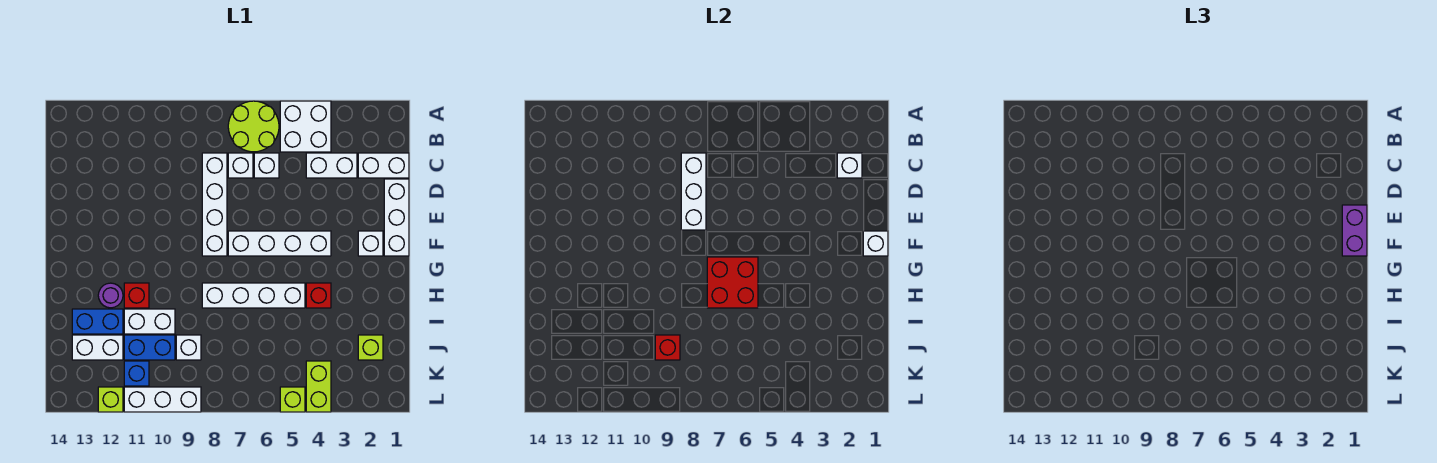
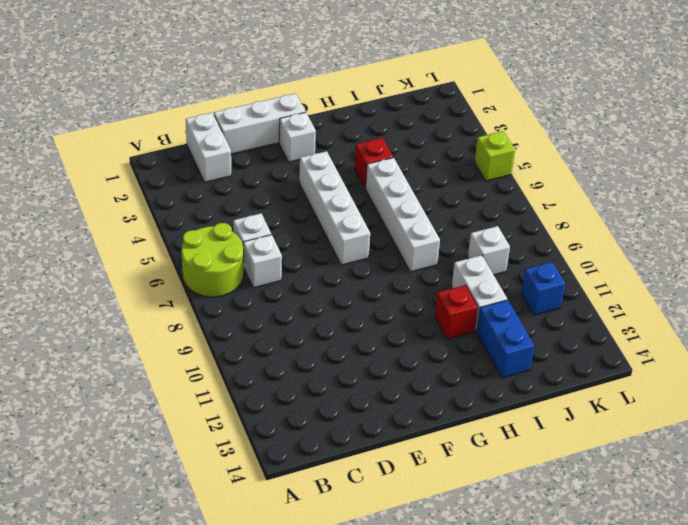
none -> white 2x2 brick [280,101,331,152]
none -> white 1x2 brick [306,153,357,178]
none -> white 1x4 brick [202,153,227,256]
none -> purple 1x1 round brick [98,283,123,308]

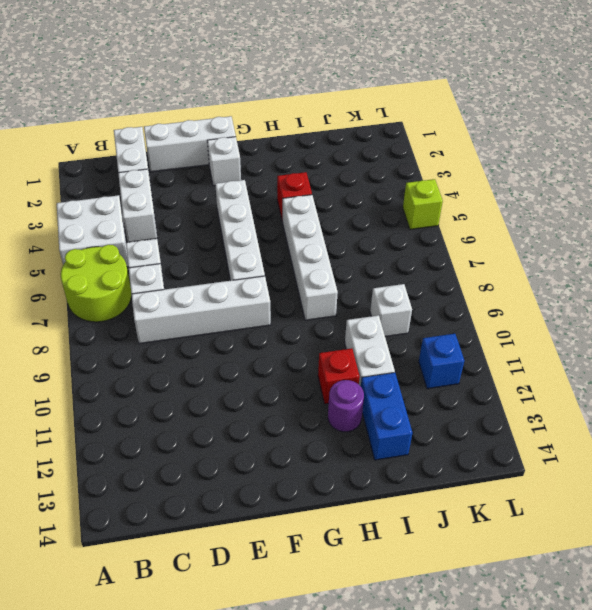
none -> lime 1x1 brick [358,335,383,360]
none -> blue 1x2 brick [124,335,175,360]
none -> white 1x2 brick [72,335,123,360]
none -> lime 1x2 brick [306,361,331,412]

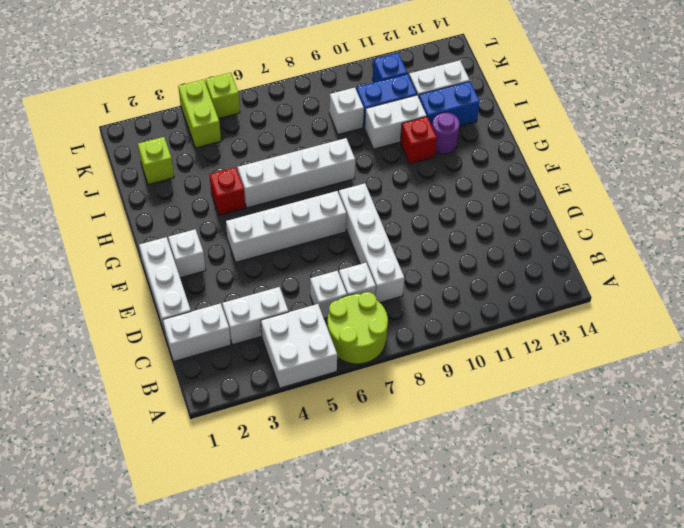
none -> white 1x3 brick [124,387,201,412]
none -> lime 1x1 brick [98,387,123,412]
none -> white 1x1 brick [837,153,862,178]
none -> white 1x3 brick [681,153,706,230]

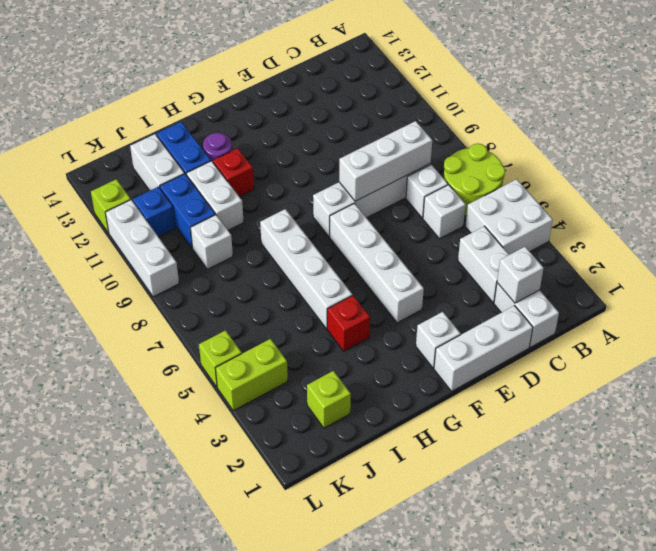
none -> white 1x1 brick [863,231,888,256]
none -> red 2x2 brick [707,257,758,308]
none -> red 1x1 brick [655,335,680,360]
none -> purple 1x2 brick [1342,205,1367,256]

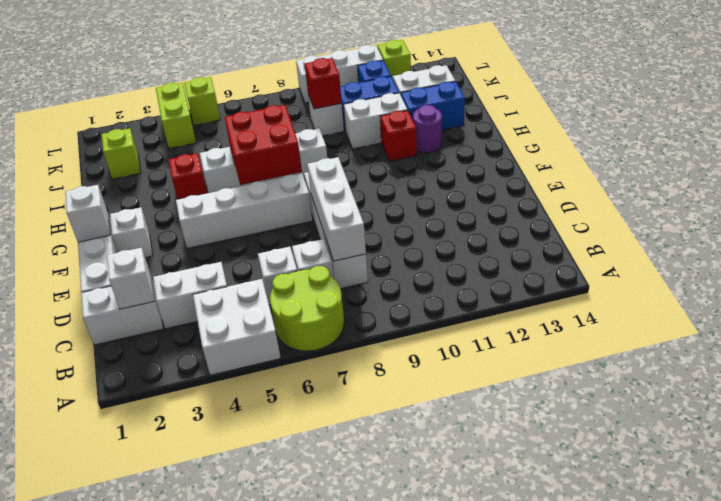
none -> purple 1x2 brick [1342,205,1367,256]

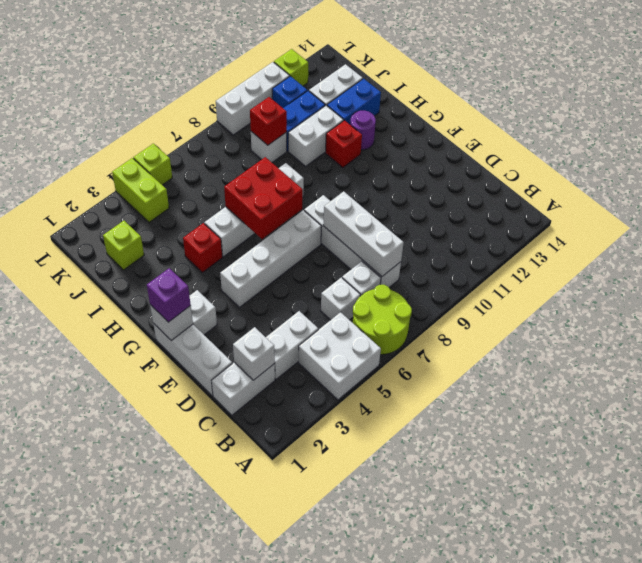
purple 1x1 brick [147,268,191,322] -> purple 1x2 brick [1342,205,1367,256]

